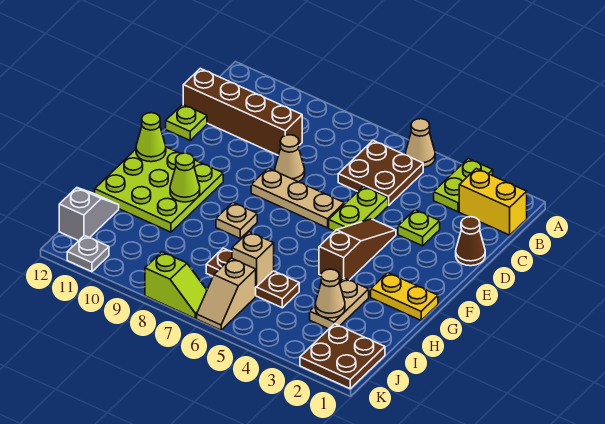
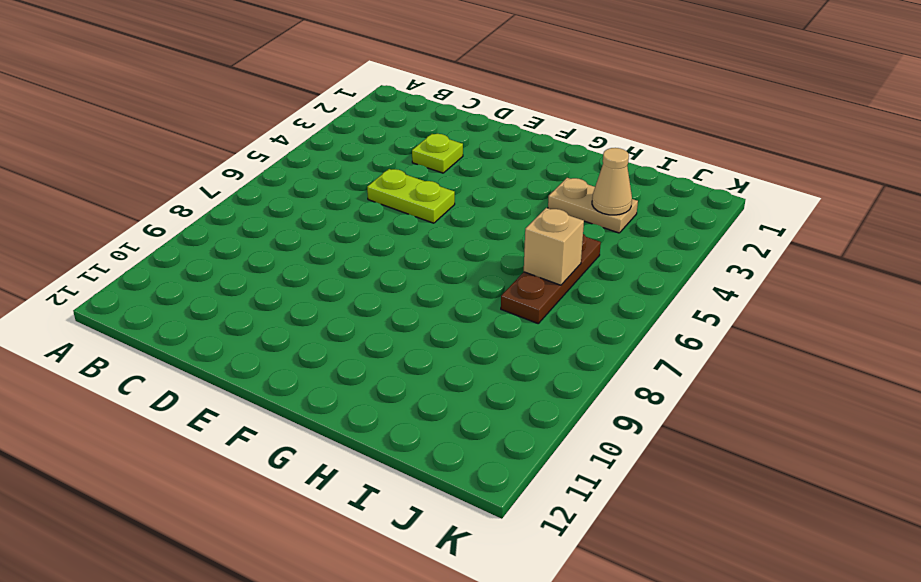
none -> lime 1x2 plate [434,159,493,212]
none -> tan 1x1 cone [405,119,435,167]
none -> yellow 1x2 brick [459,168,527,235]

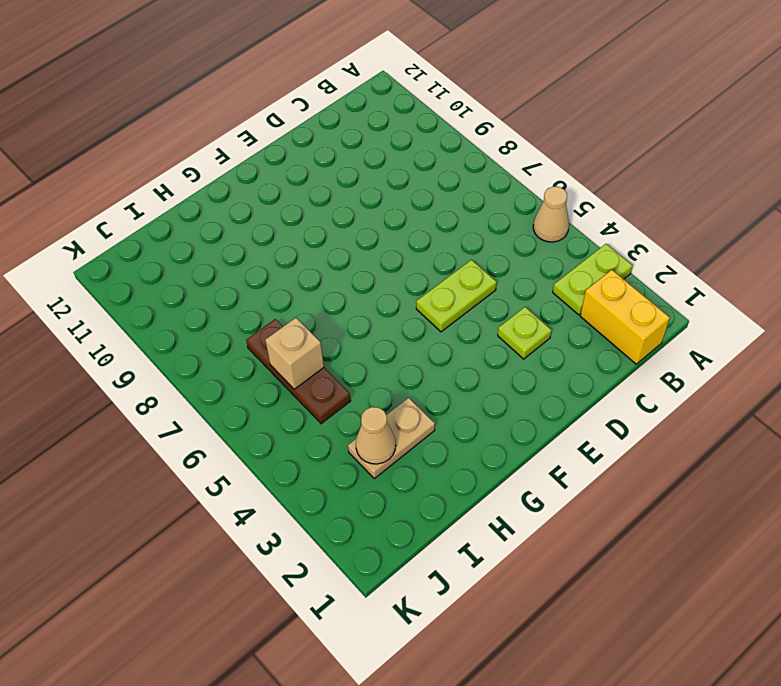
none -> brown 2x2 plate [338,141,423,205]
none -> brown 1x4 brick [183,68,302,155]
none -> brown 1x1 cone [456,217,485,266]

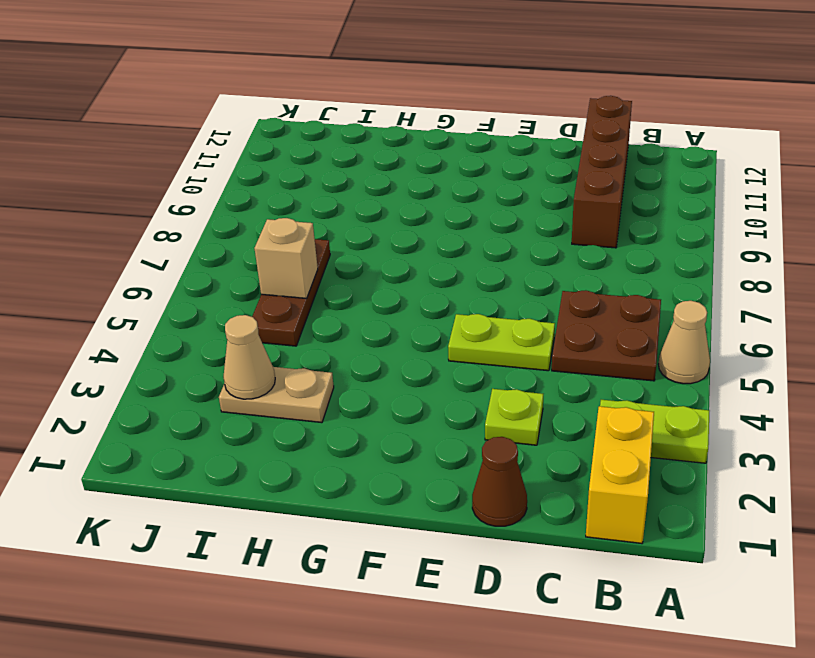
none -> tan 1x1 cone [275,135,305,182]
none -> lime 1x1 plate [166,104,207,140]
none -> brown 1x3 slope [319,219,396,282]

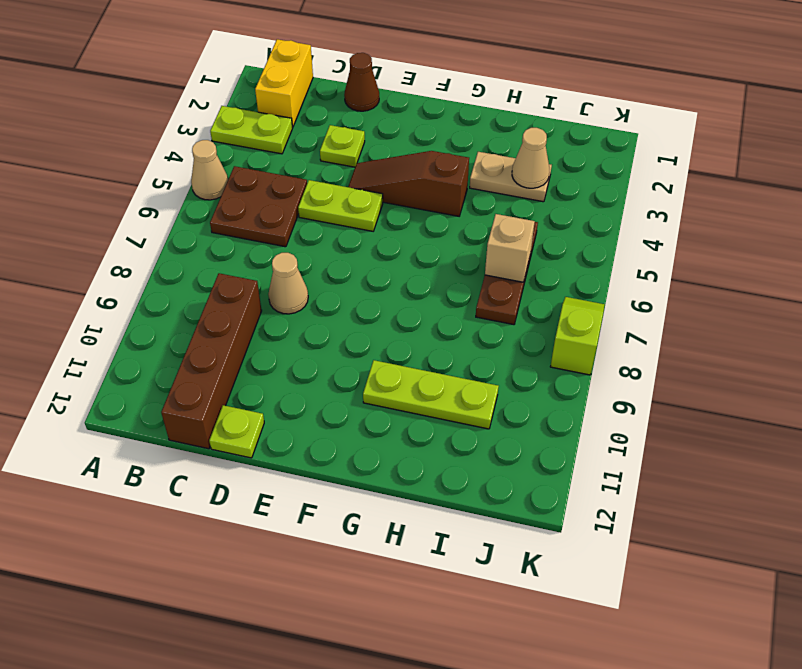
lime 1x3 plate [363,360,499,429] -> lime 3x3 plate [95,147,223,232]
none -> tan 1x3 plate [251,168,344,228]
none -> yellow 1x2 plate [371,273,438,320]
none -> tan 1x1 plate [216,202,257,238]

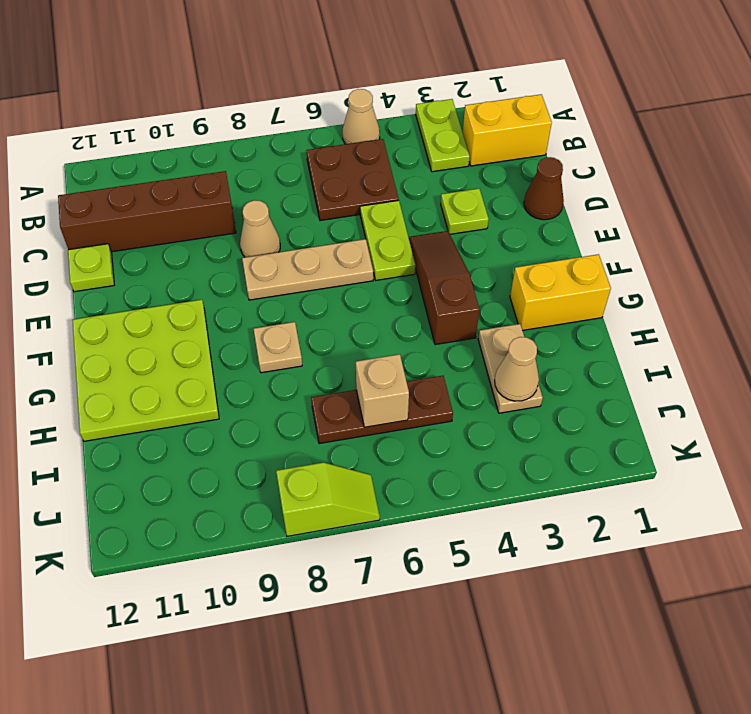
yellow 1x2 brick [510,254,611,330] -> yellow 1x2 plate [371,273,438,320]
none -> grey 1x2 slope [59,188,119,241]
none -> brown 2x2 plate [300,324,385,389]
none -> tan 1x2 slope [197,258,256,330]

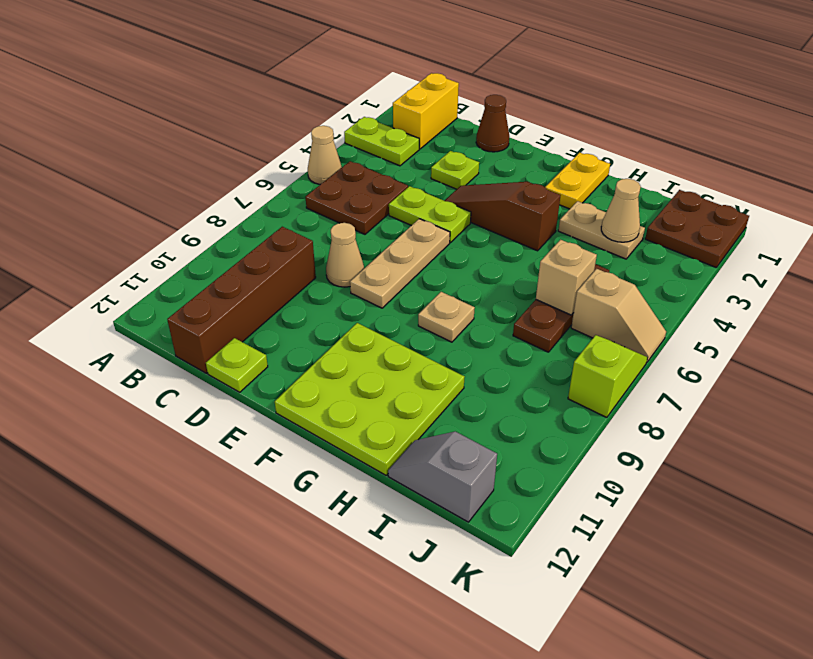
none -> grey 1x1 plate [67,236,109,272]
none -> lime 1x1 cone [136,113,166,162]
none -> lime 1x1 cone [170,153,200,202]

